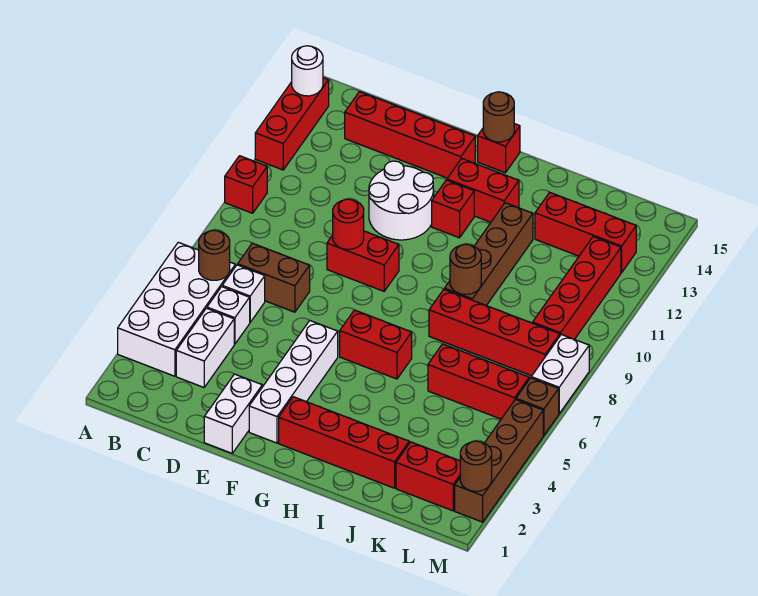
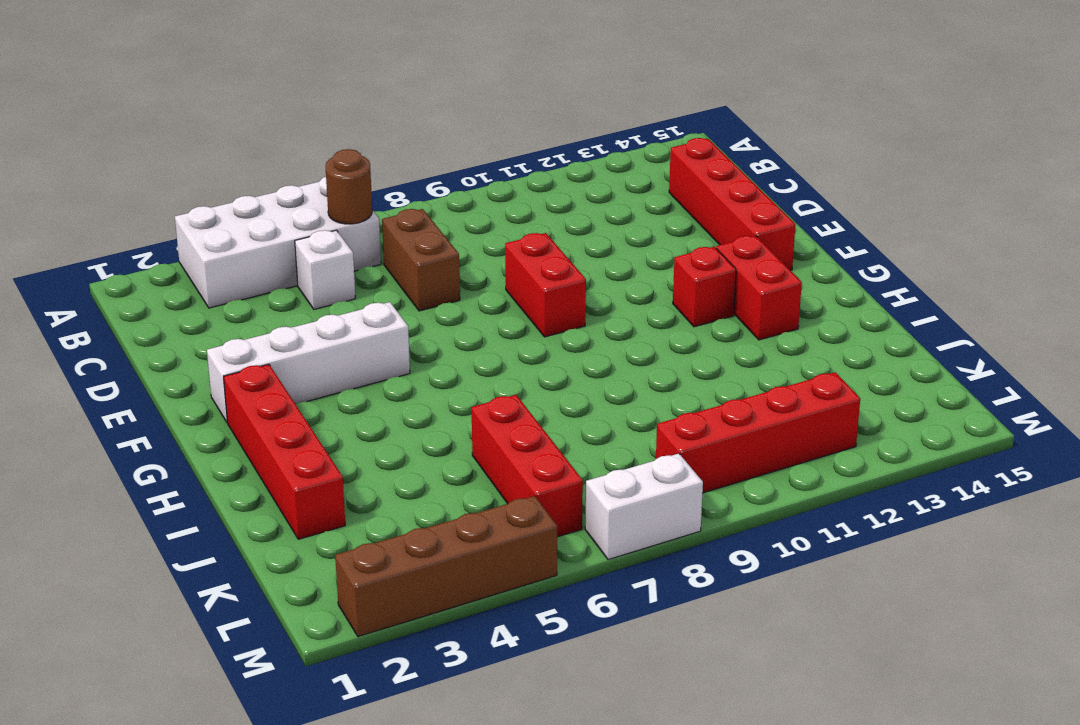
none -> red 1x1 brick [225,156,267,213]
none -> red 1x3 brick [255,78,329,170]
none -> white 1x2 brick [176,308,234,387]
none -> white 1x1 brick [222,265,265,322]

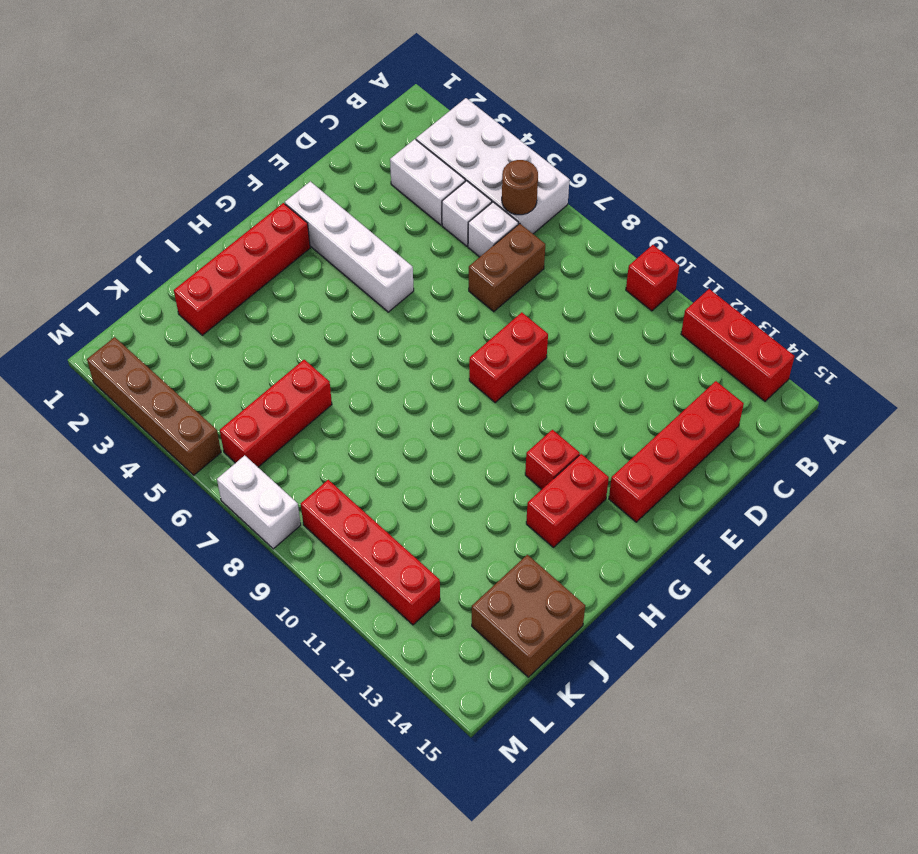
brown 2x2 brick [472,555,585,677] -> none
none -> white 1x2 brick [204,374,262,453]
none -> white 2x2 round brick [369,161,434,240]
none -> red 1x2 brick [340,310,412,379]
none -> red 1x1 brick [478,124,520,173]

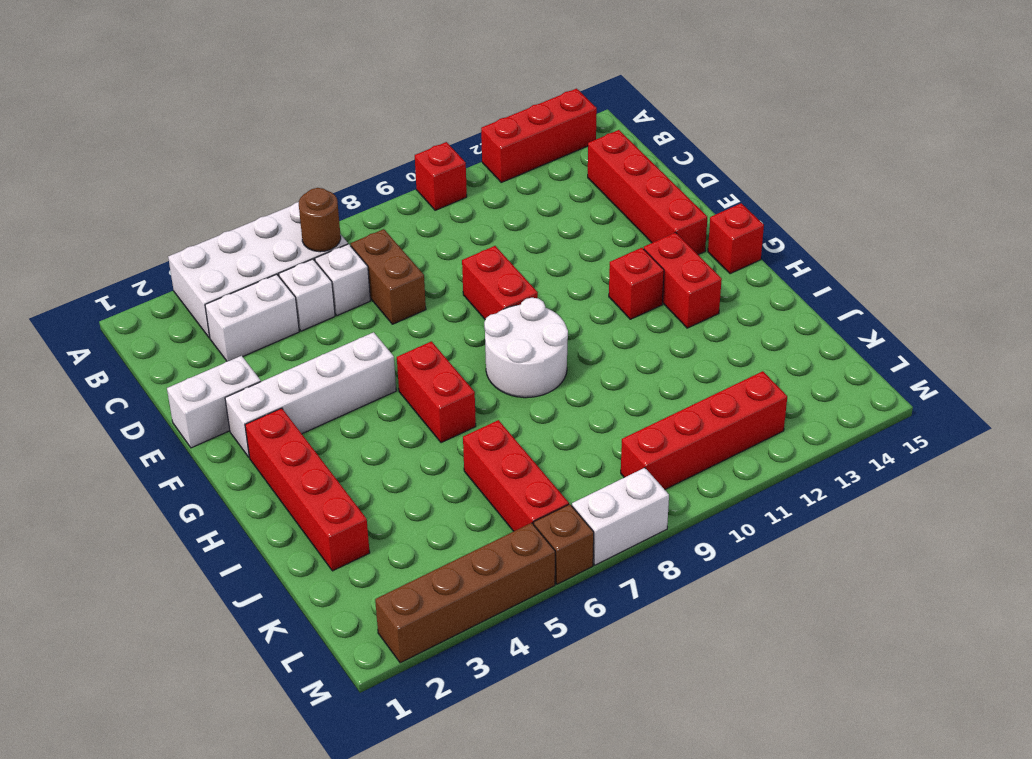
white 2x2 round brick [484,298,568,398] -> white 2x2 round brick moved to [369,161,434,240]
none -> red 1x4 brick [429,290,560,376]
none -> brown 1x4 brick [444,203,533,306]
none -> red 1x3 brick [535,192,636,272]
none -> red 1x2 brick [396,442,460,511]

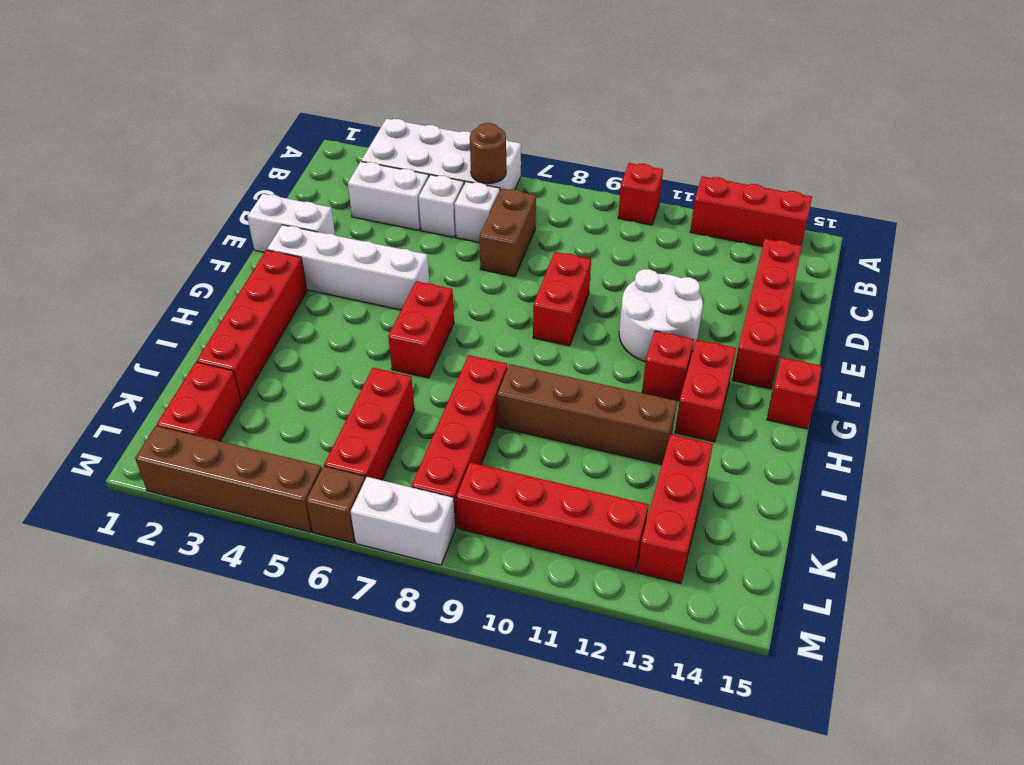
none -> white 1x1 round brick [292,46,323,96]
none -> red 1x1 round brick [333,199,364,249]
none -> brown 1x1 round brick [483,92,514,142]
none -> brown 1x1 round brick [450,244,481,294]

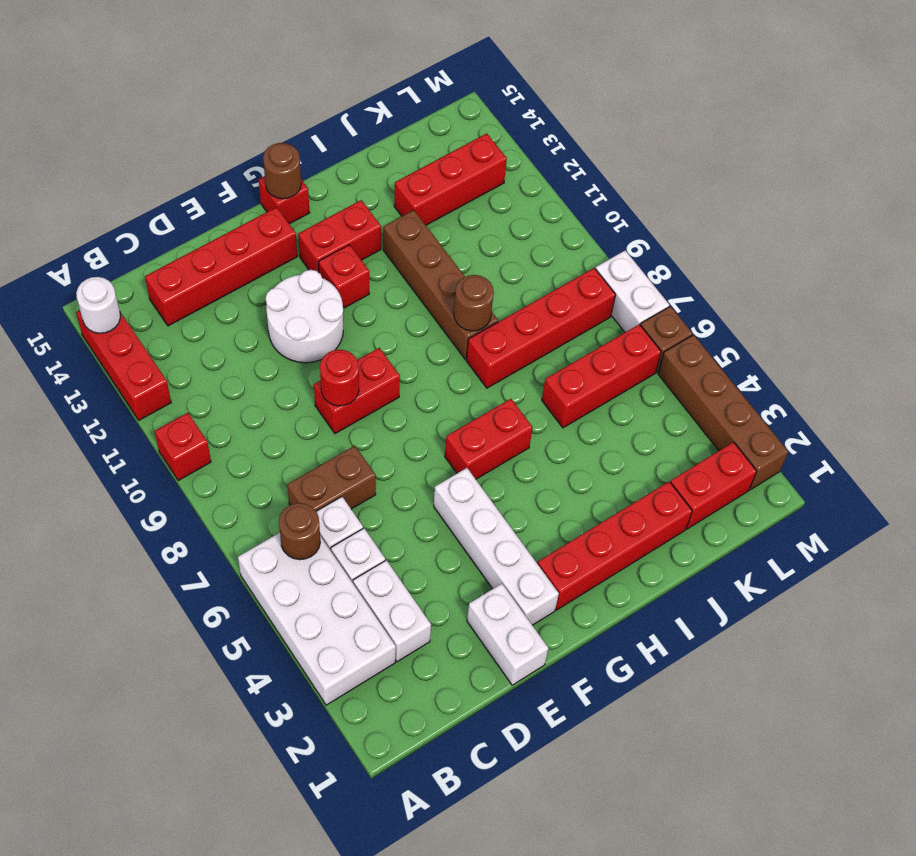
none -> red 1x4 brick [533,237,621,339]
none -> brown 1x1 round brick [460,441,492,491]

